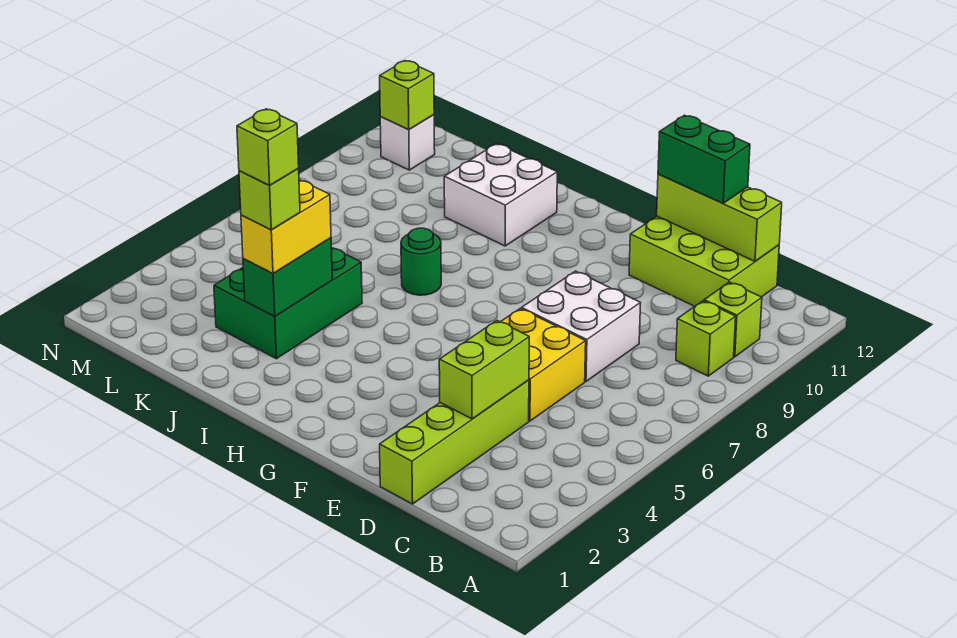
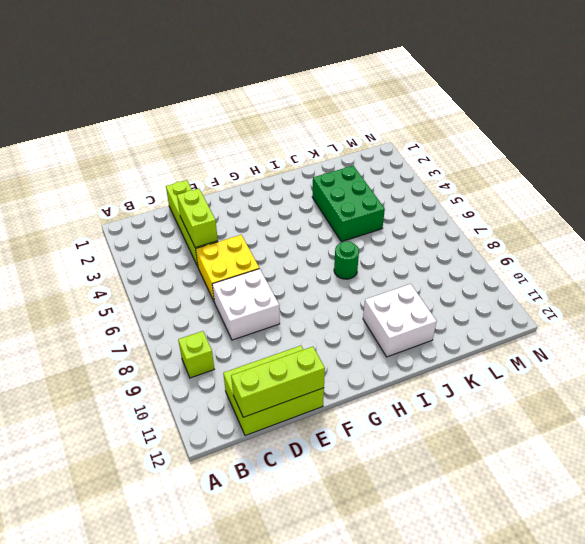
none -> lime 1x1 brick [704,282,762,357]
none -> white 1x1 brick [380,115,435,170]
none -> green 1x2 brick [243,238,332,316]

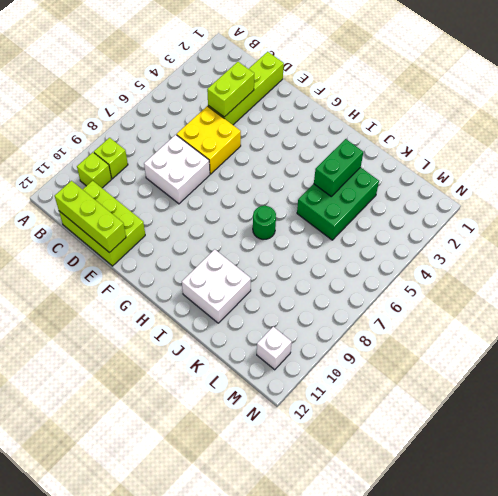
none -> lime 1x1 brick [380,61,434,130]
none -> green 1x2 brick [658,115,750,203]
none -> yellow 1x2 brick [241,180,331,274]

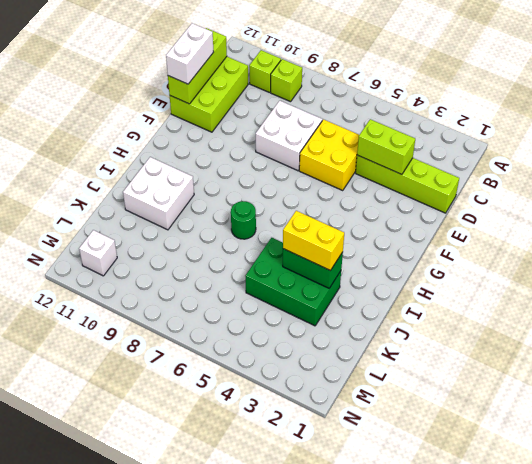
white 1x2 brick [166,23,214,84] -> green 1x2 brick [658,115,750,203]
none -> lime 1x1 brick [380,61,434,130]
none -> lime 1x1 brick [239,169,300,230]
none -> lime 1x1 brick [237,109,299,185]

